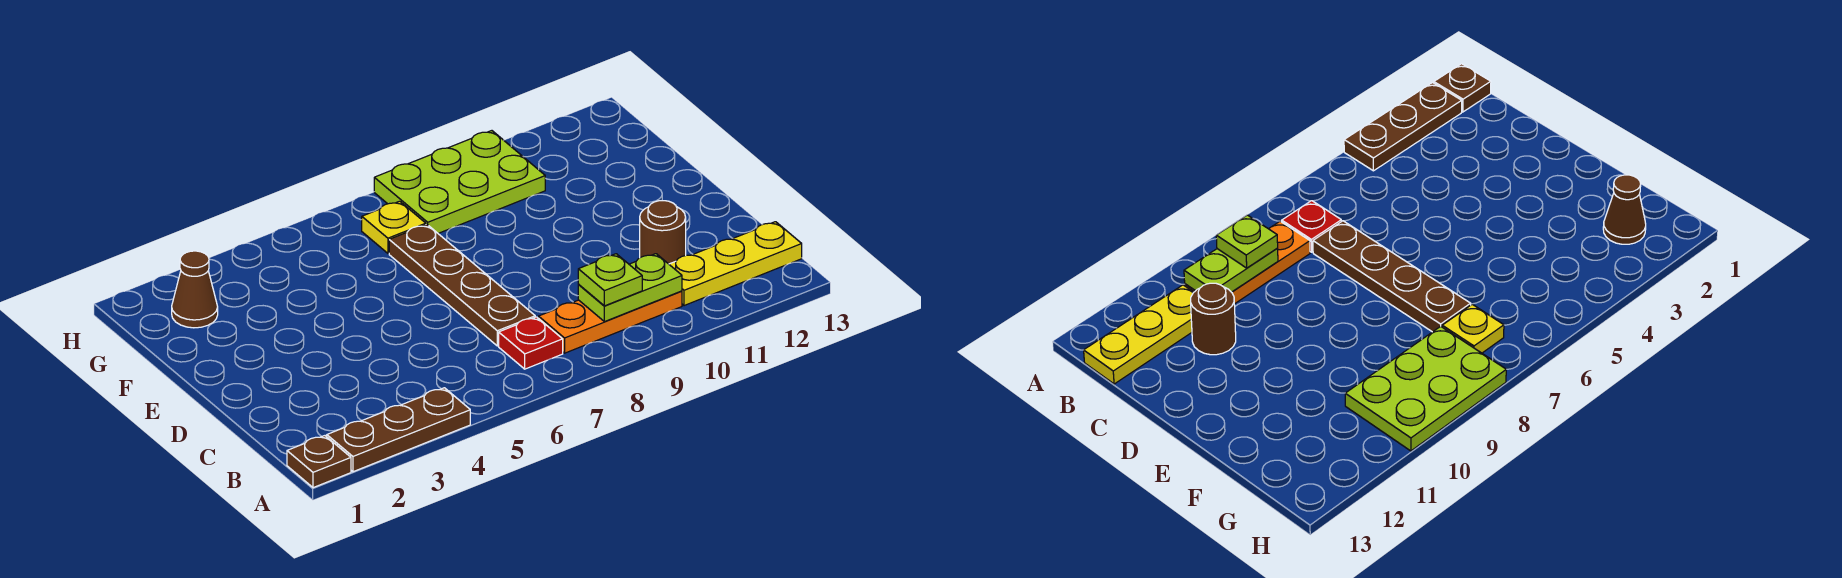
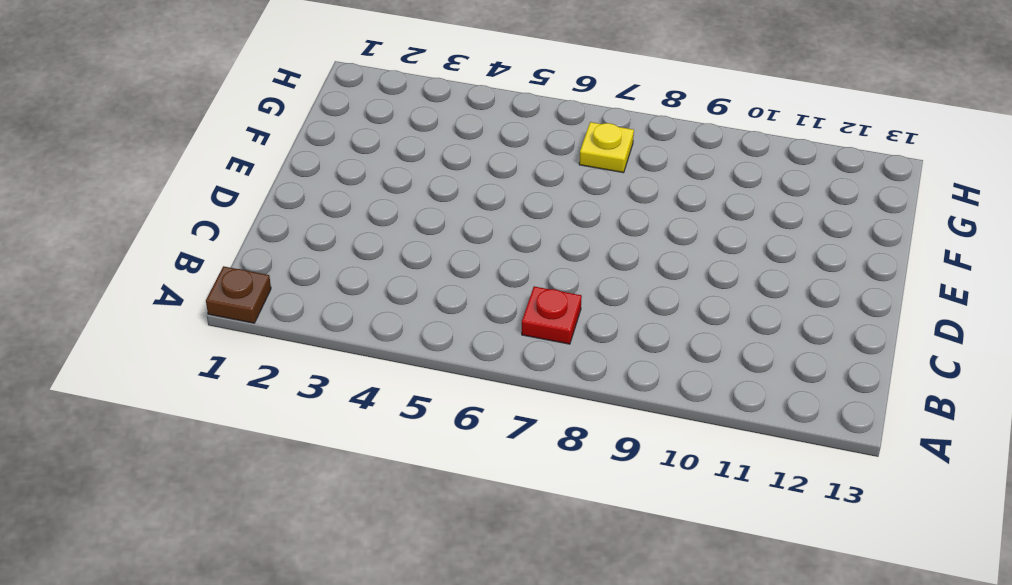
none -> brown 1x3 plate [327,388,470,472]
none -> orange 1x3 plate [538,291,682,353]
none -> yellow 1x3 plate [669,222,802,306]

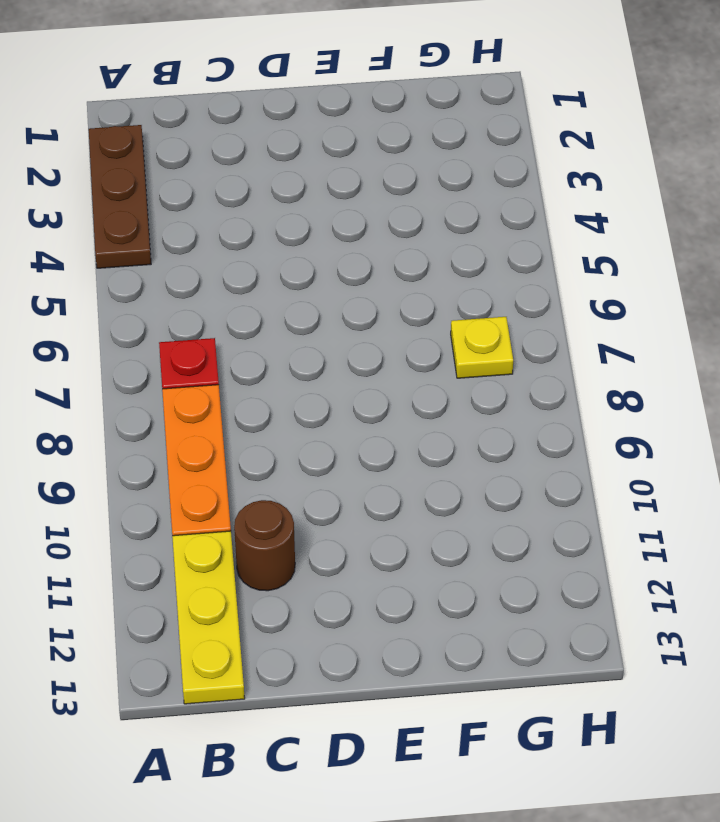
none -> brown 1x1 plate [287,436,351,488]
none -> brown 1x4 plate [389,225,535,346]
none -> brown 1x1 cone [172,251,218,328]

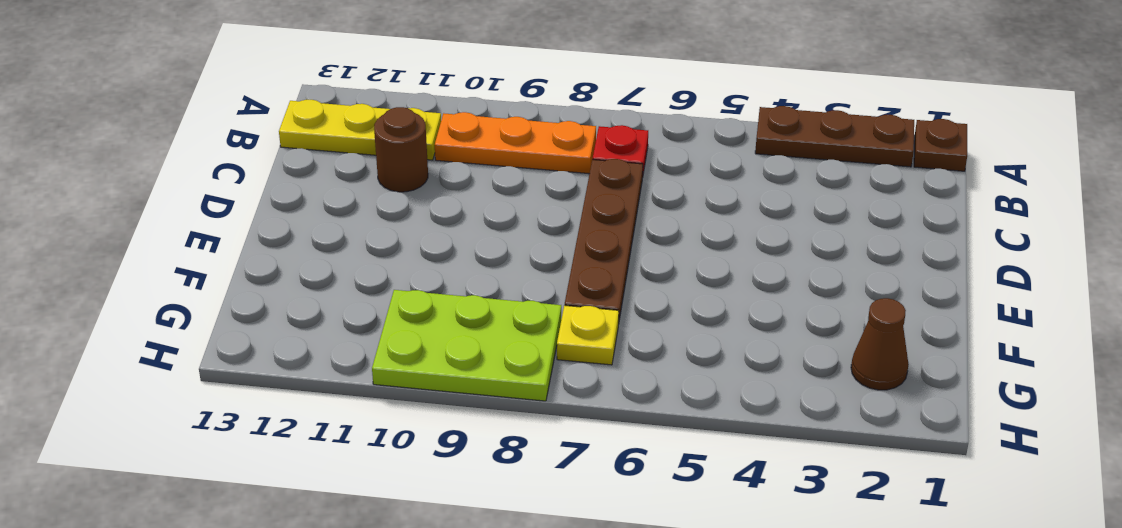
none -> lime 1x2 plate [578,254,682,322]
none -> lime 1x1 plate [578,254,642,306]

